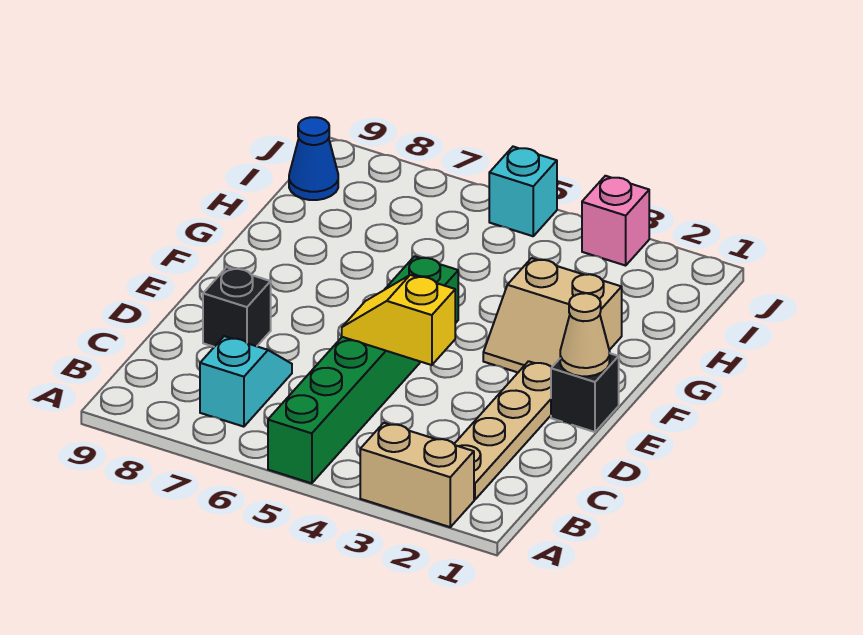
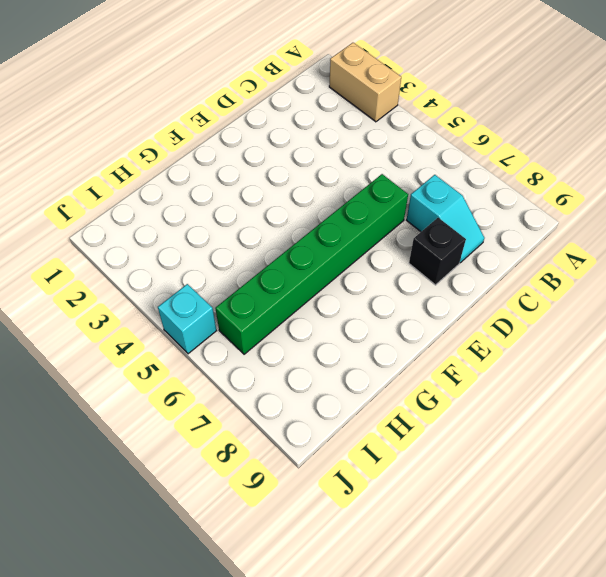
cyan 1x2 slope [407,175,484,263] -> cyan 1x2 slope turned to [200,336,292,427]
green 1x6 brick [215,174,408,354] -> green 1x6 brick moved to [268,256,458,483]
none -> tan 1x4 plate [454,361,552,500]
none -> black 1x1 brick [551,353,619,432]
none -> tan 2x2 slope [483,258,622,372]

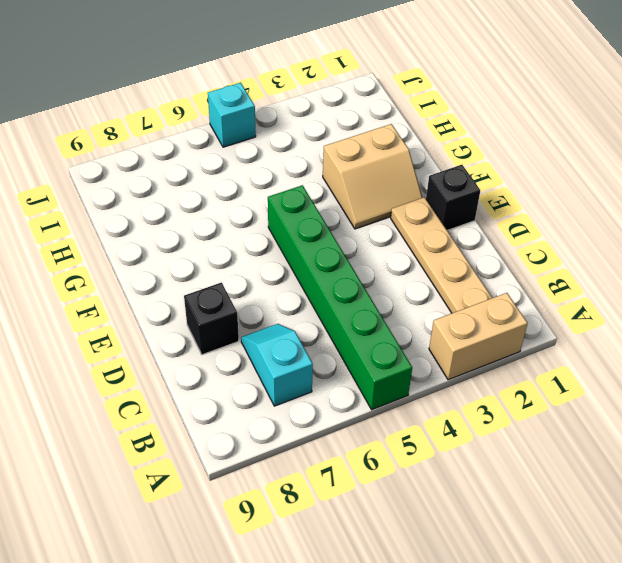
none -> blue 1x1 cone [289,117,338,200]
none -> pink 1x1 brick [582,176,649,266]
none -> yellow 1x2 slope [342,275,455,365]

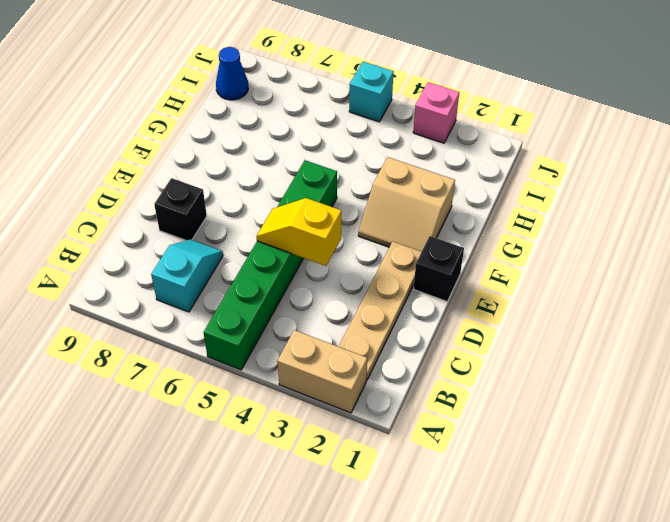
none -> tan 1x1 cone [560,293,610,376]

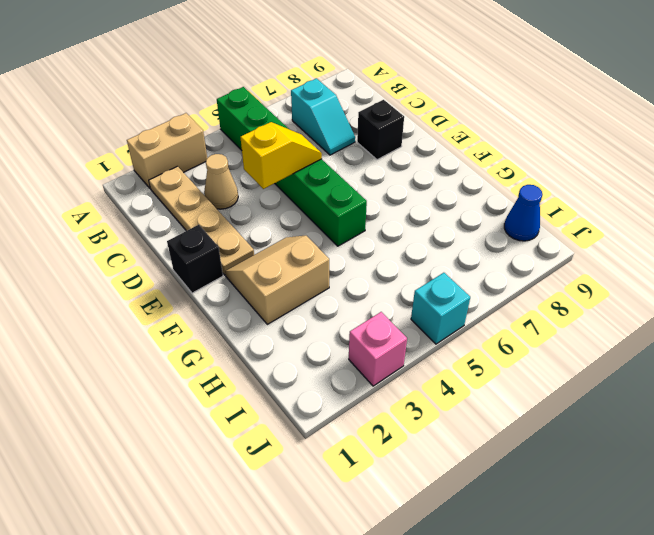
tan 1x1 cone [204,154,238,209] -> tan 1x1 cone moved to [560,293,610,376]

